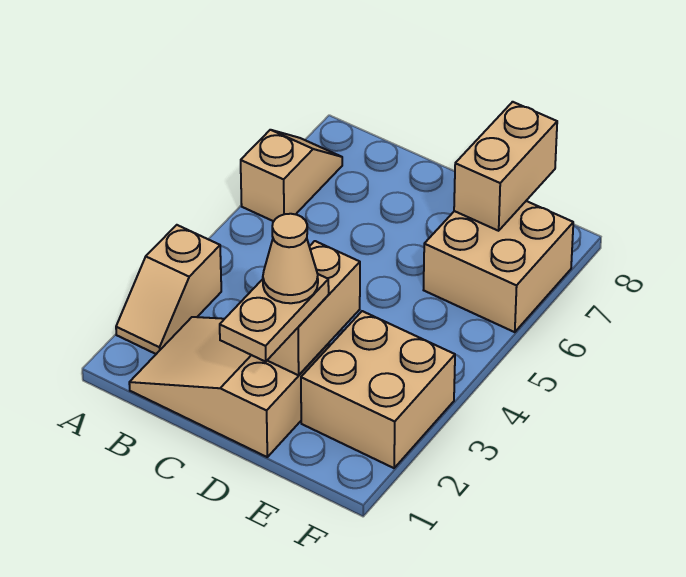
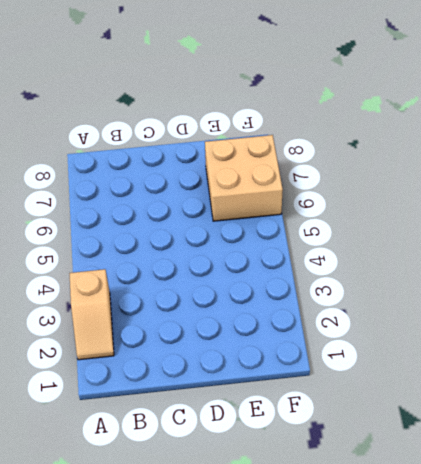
none -> tan 1x2 slope [241,130,342,221]
none -> tan 2x3 slope [129,317,329,457]

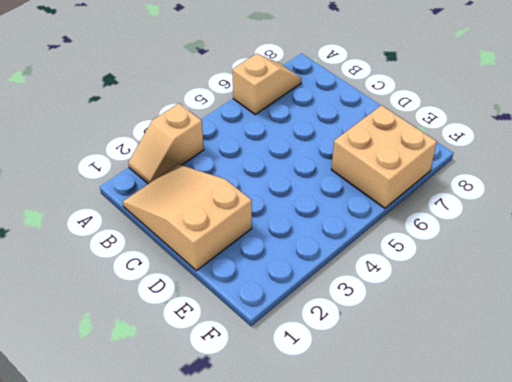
none -> tan 2x2 brick [301,311,455,468]
none -> tan 1x2 brick [267,241,360,375]

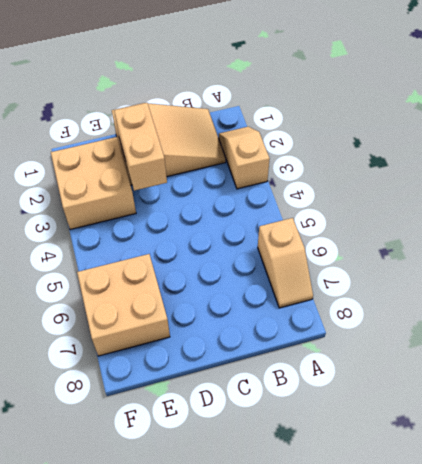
none -> tan 1x2 brick [454,102,557,231]
none -> tan 1x2 plate [220,274,329,362]

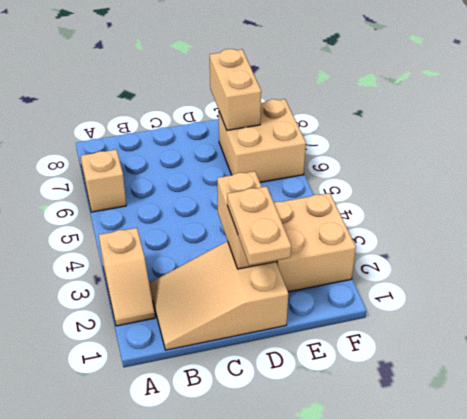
none -> tan 1x1 cone [263,214,318,303]

